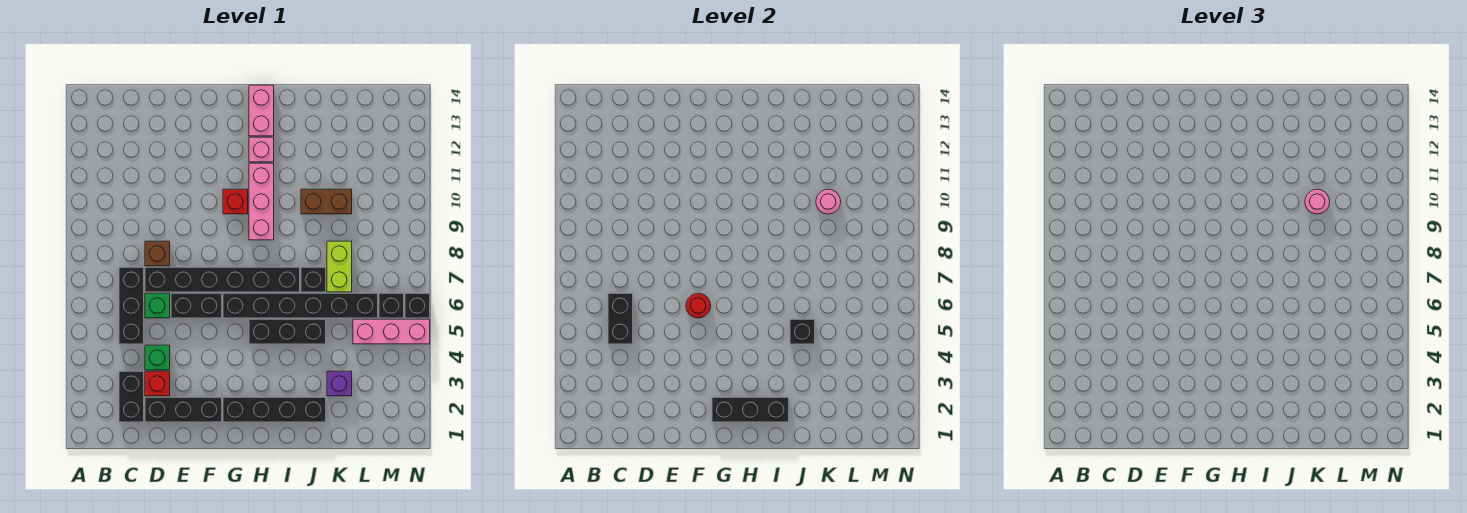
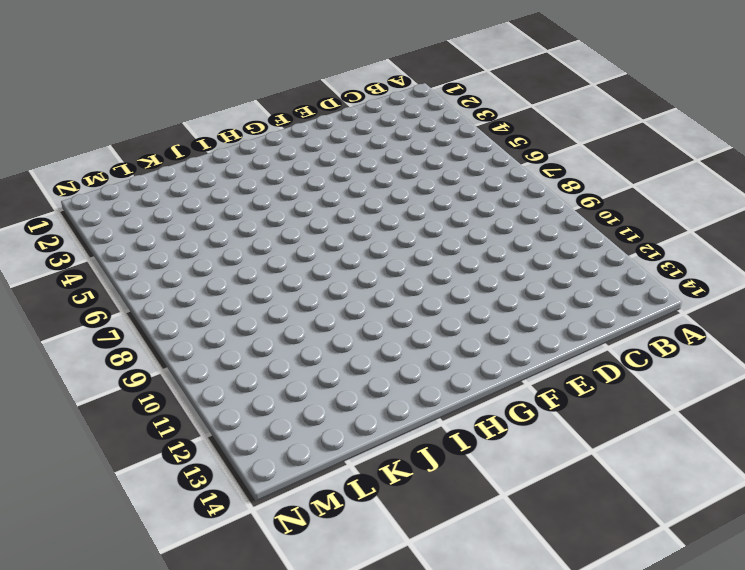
none -> black 1x2 brick [119,371,144,422]
none -> black 1x3 brick [119,267,144,344]
none -> black 1x3 brick [145,397,222,422]

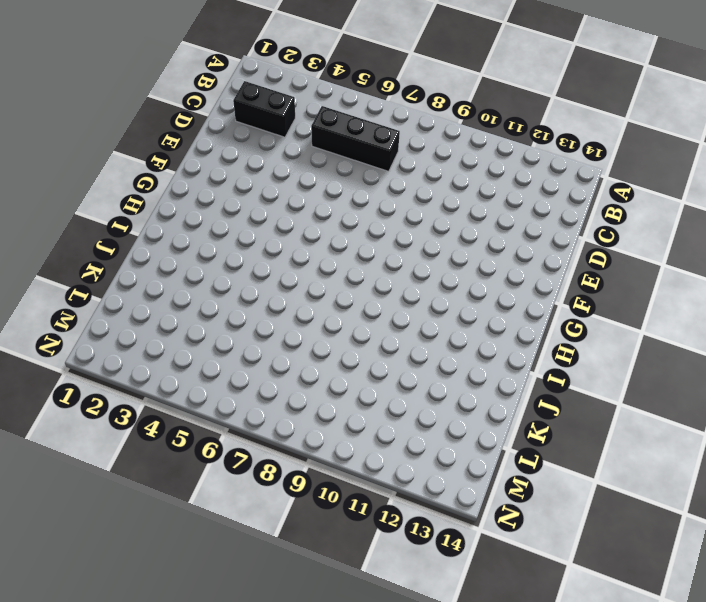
none -> black 1x3 brick [145,397,222,422]
none -> red 1x1 brick [145,371,170,396]
none -> green 1x1 brick [145,345,170,370]

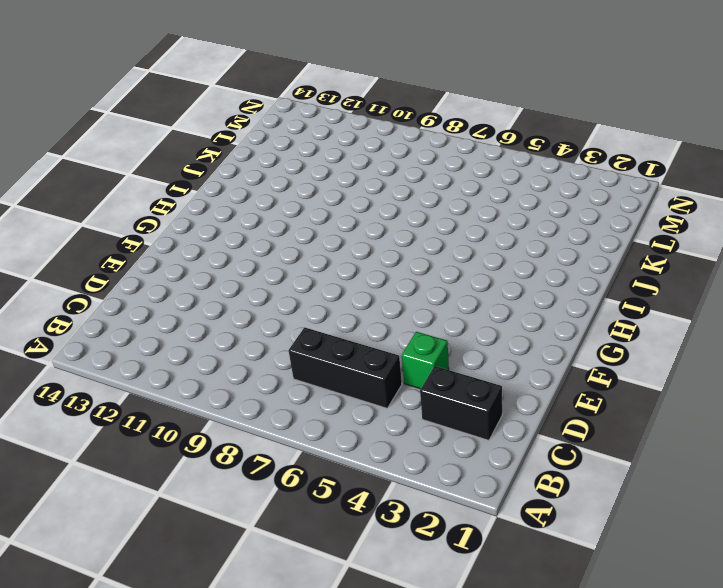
none -> black 1x3 brick [145,397,222,422]
none -> red 1x1 brick [145,371,170,396]
none -> green 1x1 brick [145,293,170,318]

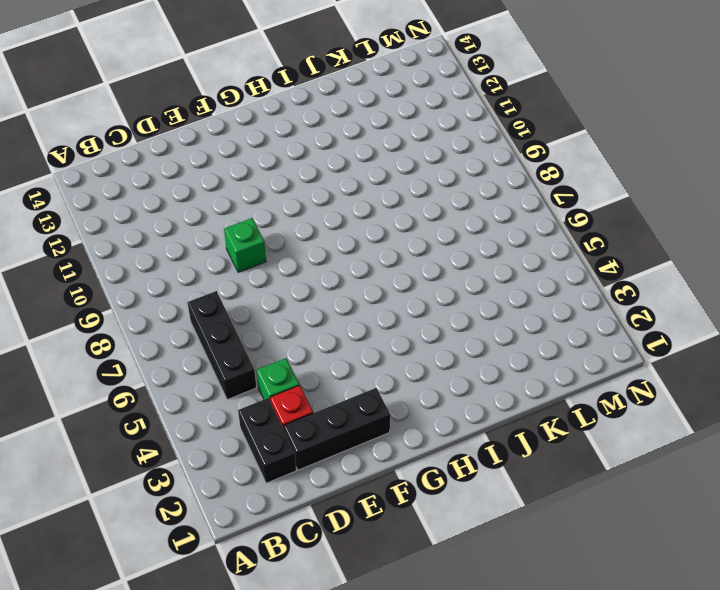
green 1x1 brick [224,218,266,272] -> green 1x1 brick moved to [145,293,170,318]
none -> black 1x6 brick [145,267,300,292]
none -> brown 1x1 brick [145,241,170,266]
none -> black 1x2 brick [171,293,222,318]

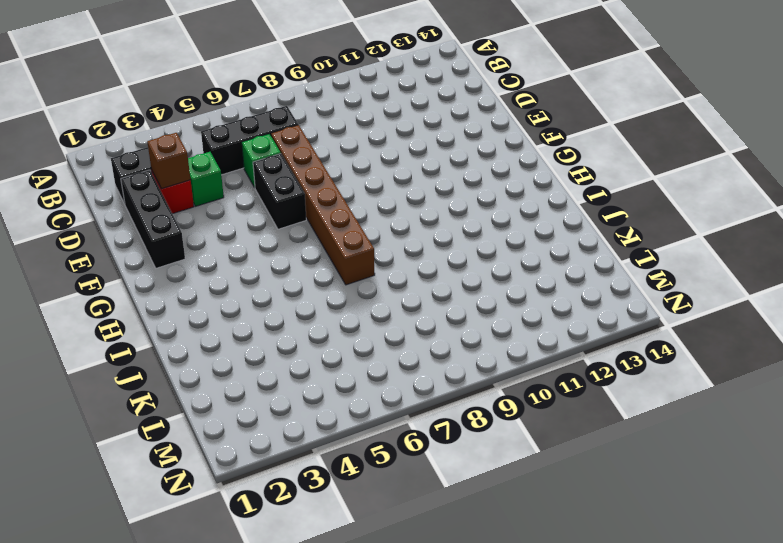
brown 1x1 brick [147,133,190,189] -> brown 1x1 brick moved to [145,241,170,266]
brown 1x6 brick [271,125,375,285] -> black 1x6 brick [145,267,300,292]
none -> black 1x4 brick [223,397,326,422]
none -> black 1x6 brick [223,293,378,318]
none -> red 1x1 brick [223,189,248,214]

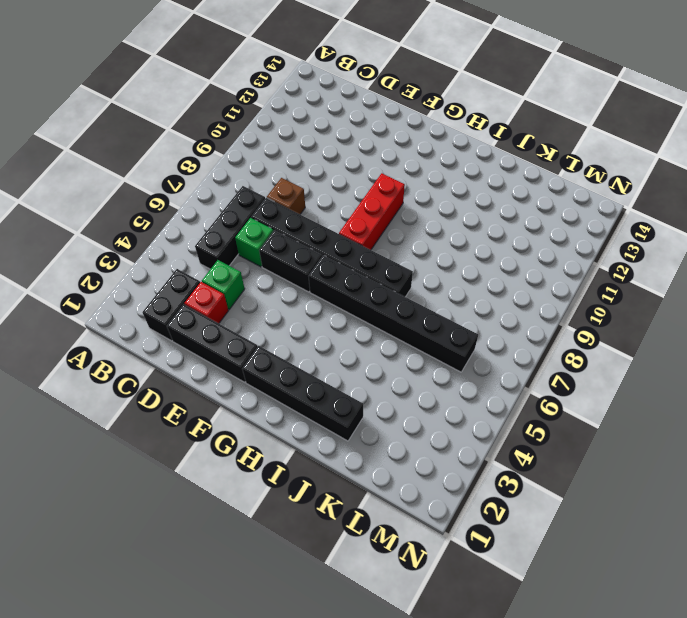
red 1x3 brick [339,173,405,250] -> red 1x1 brick [223,189,248,214]
none -> black 1x3 brick [249,319,326,344]
none -> pink 1x3 brick [249,163,274,240]
none -> pink 1x1 brick [249,137,274,162]

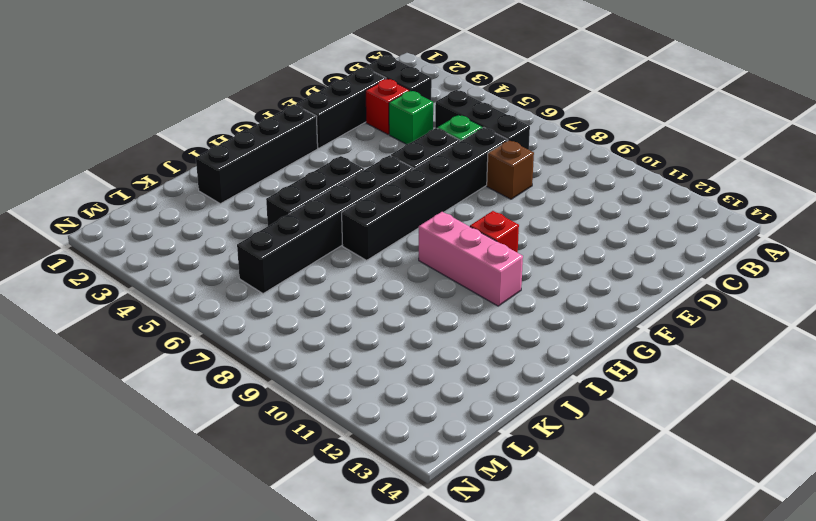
none -> pink 1x1 brick [249,137,274,162]
none -> pink 1x2 brick [249,85,274,136]
none -> black 1x1 brick [301,267,326,292]

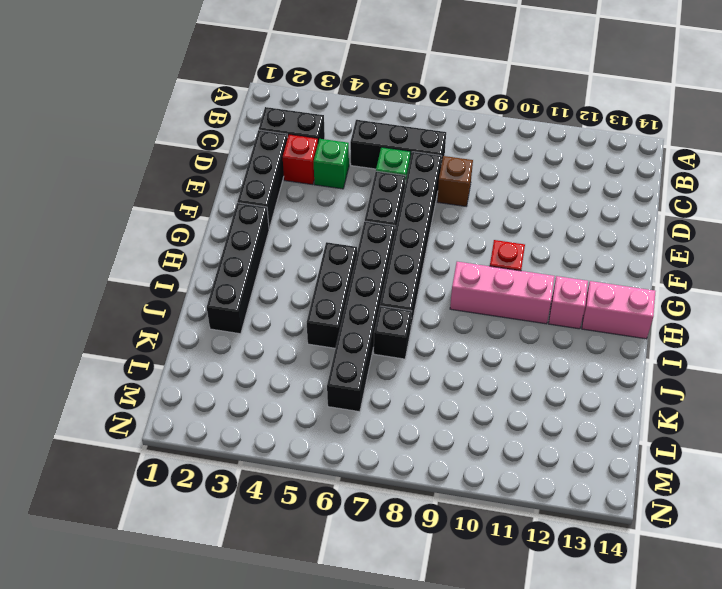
none -> brown 1x2 brick [301,189,352,214]
none -> purple 1x1 brick [327,371,352,396]
none -> lime 1x2 brick [327,241,352,292]

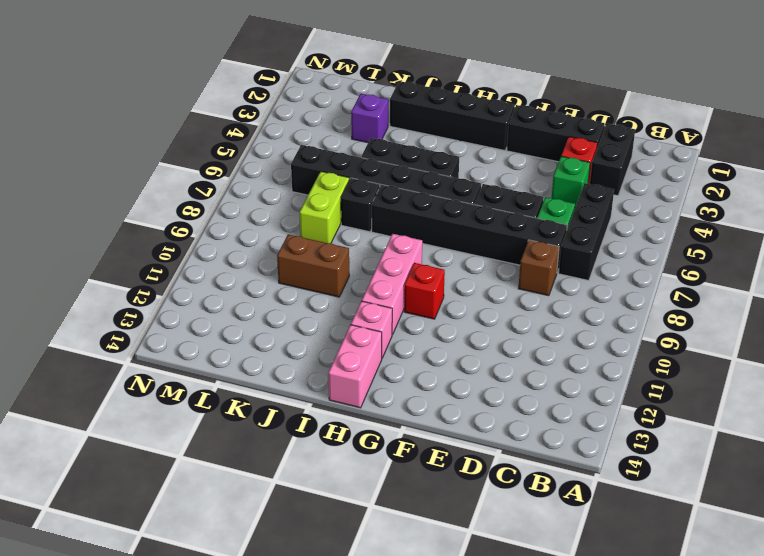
none -> pink 1x3 brick [353,319,430,344]
none -> black 1x1 brick [379,293,404,318]
none -> black 1x1 brick [405,293,430,318]

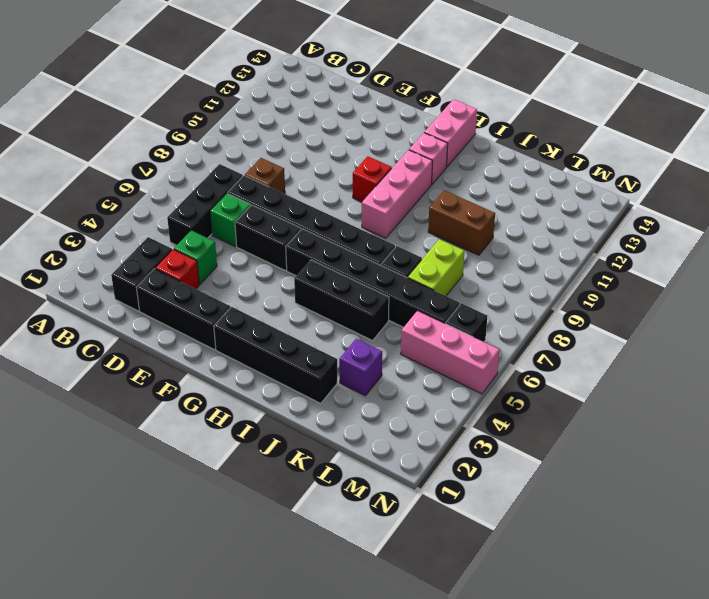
none -> black 1x1 brick [405,293,430,318]
none -> black 1x2 brick [608,293,633,344]
none -> red 1x1 round brick [686,293,711,318]

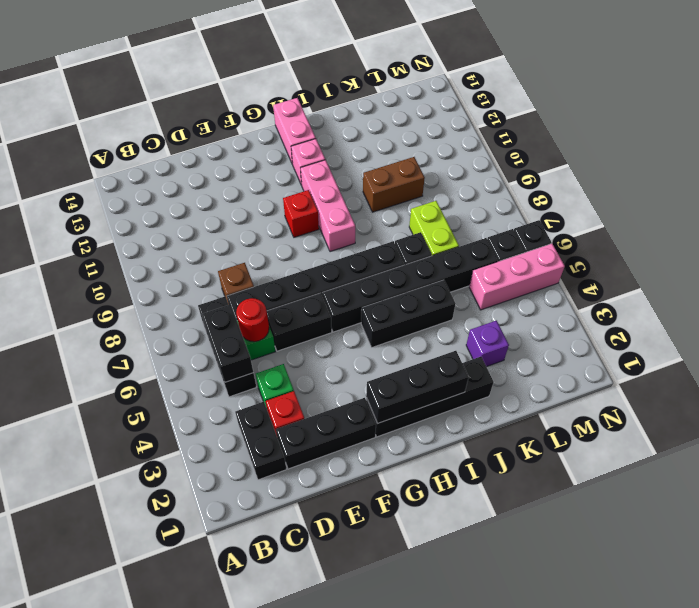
red 1x1 round brick [236,298,269,342] -> red 1x1 round brick moved to [686,293,711,318]
none -> black 1x1 brick [790,319,815,344]
none -> pink 1x1 round brick [816,189,841,214]
none -> pink 1x1 round brick [1305,189,1330,214]

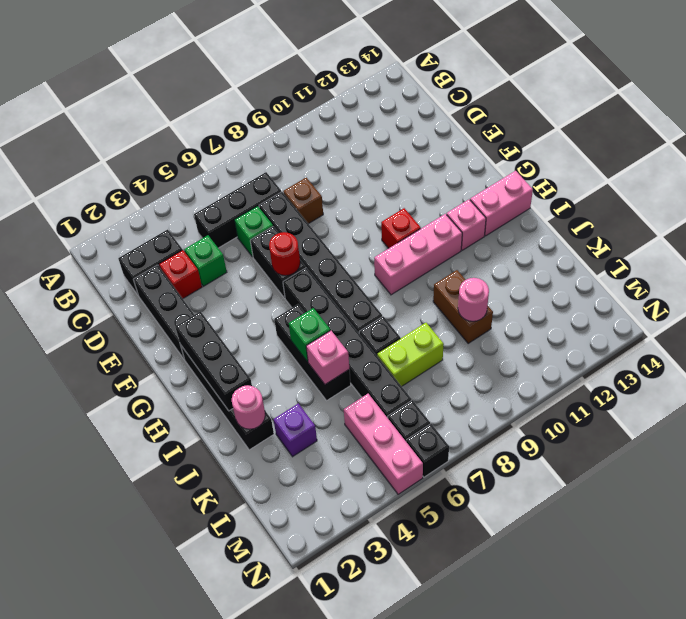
green 1x1 brick [289,308,330,362] -> none
pink 1x1 round brick [232,385,265,429] -> pink 1x1 round brick moved to [1305,189,1330,214]
pink 1x1 brick [306,331,349,384] -> black 1x1 brick [790,319,815,344]
none -> black 1x2 brick [608,293,633,344]

